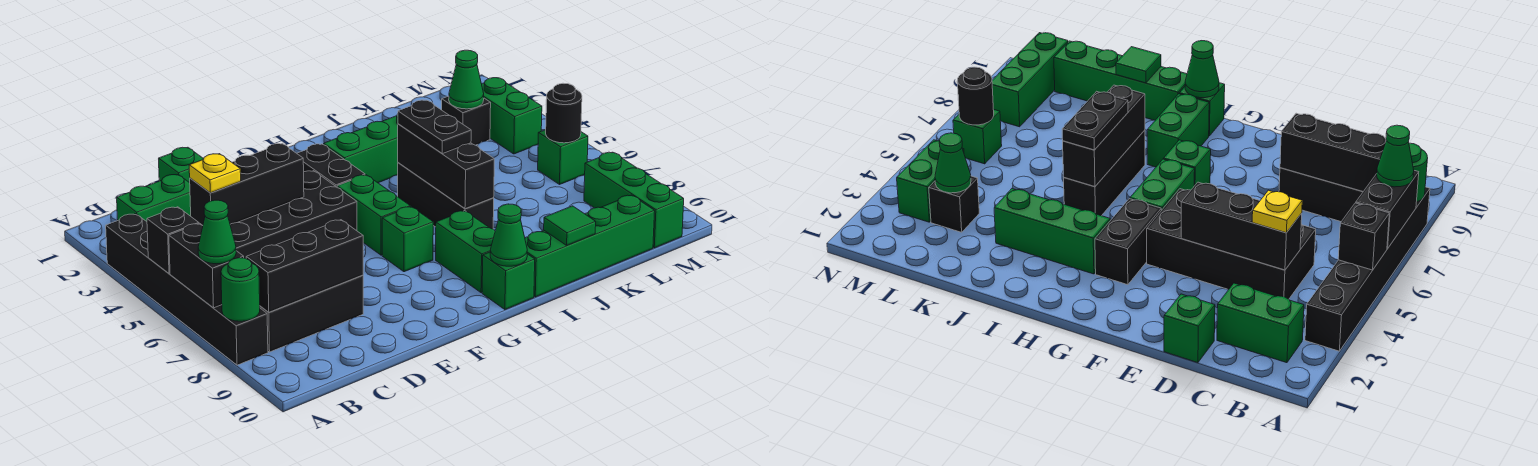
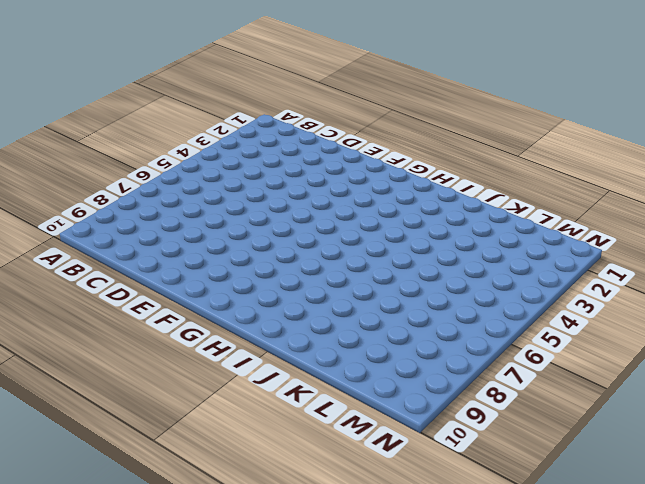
none -> black 1x6 brick [106,214,268,365]
none -> green 1x2 brick [117,174,191,222]
none -> black 1x3 brick [260,275,363,352]
none -> black 2x4 brick [230,171,357,258]

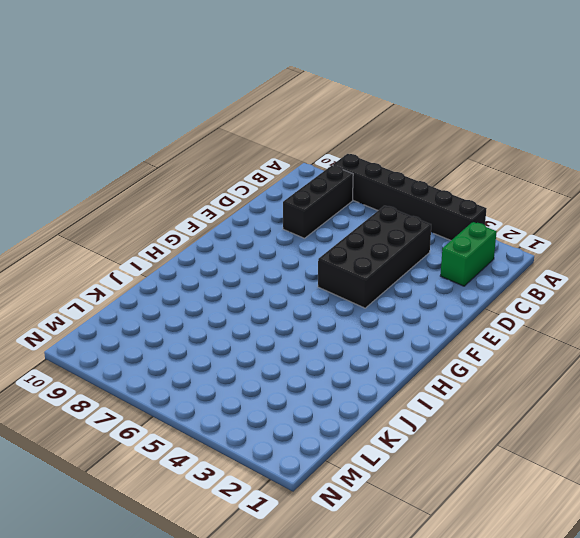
none -> green 1x1 brick [159,147,203,183]
none -> black 1x2 brick [297,144,365,187]
none -> green 1x2 brick [337,175,410,255]
none -> green 1x1 brick [382,206,433,272]

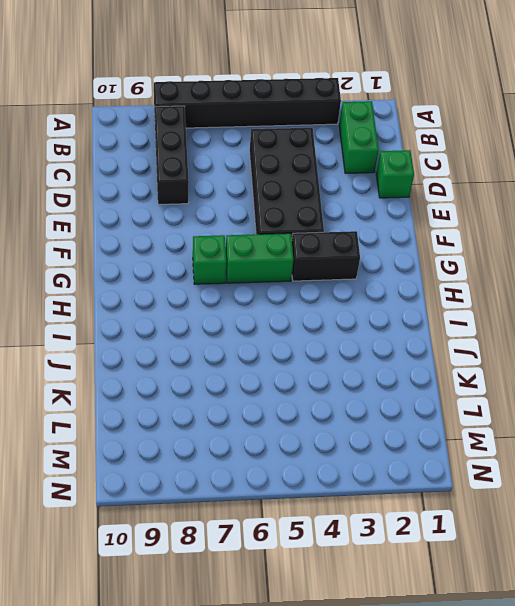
none -> green 1x3 brick [324,114,398,183]
none -> green 1x2 brick [436,211,495,293]
none -> green 1x1 brick [482,252,535,310]
none -> black 1x3 brick [398,163,494,229]

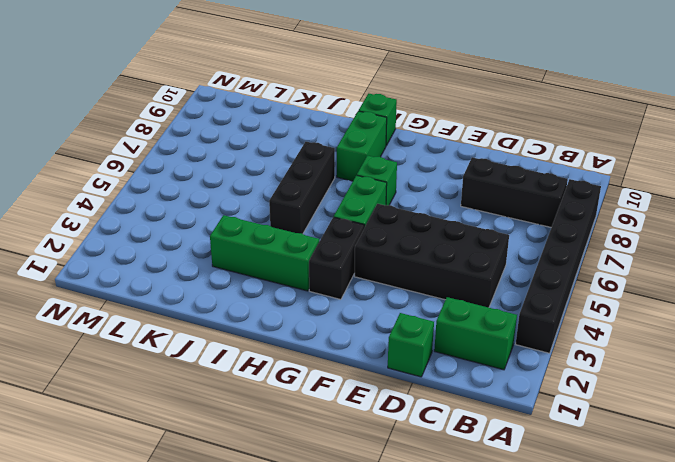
none -> green 1x4 brick [525,195,655,297]
none -> black 1x1 brick [442,96,491,145]
none -> green 1x2 brick [482,78,542,154]
none -> green 1x1 brick [538,130,588,184]

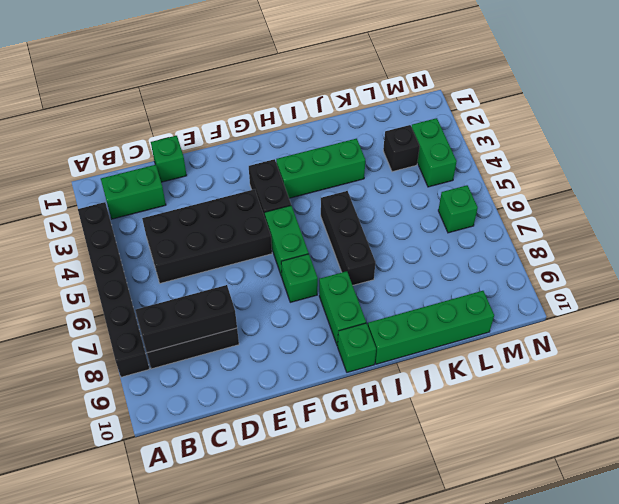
none -> green 1x3 brick [584,152,684,248]
none -> black 1x1 brick [147,207,199,274]
none -> black 1x2 brick [169,223,244,308]
none -> green 1x1 round brick [221,258,260,321]

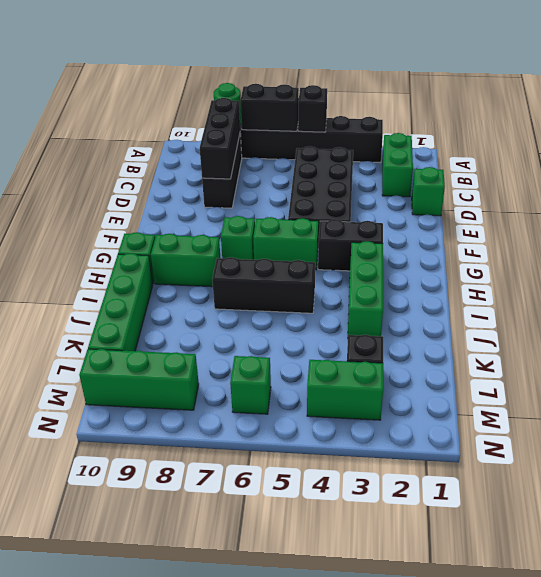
none -> black 1x3 brick [190,143,304,225]
none -> green 1x1 cone [490,204,527,266]
none -> black 1x3 brick [398,124,494,209]
none -> green 1x1 tile [544,206,596,245]

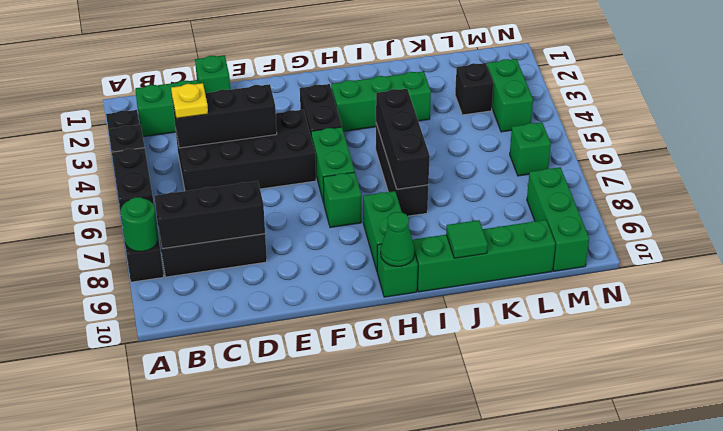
none -> green 1x1 cone [449,50,484,109]
none -> black 1x1 round brick [546,83,582,143]
none -> green 1x1 cone [198,200,236,264]
none -> black 1x2 plate [398,100,471,154]

